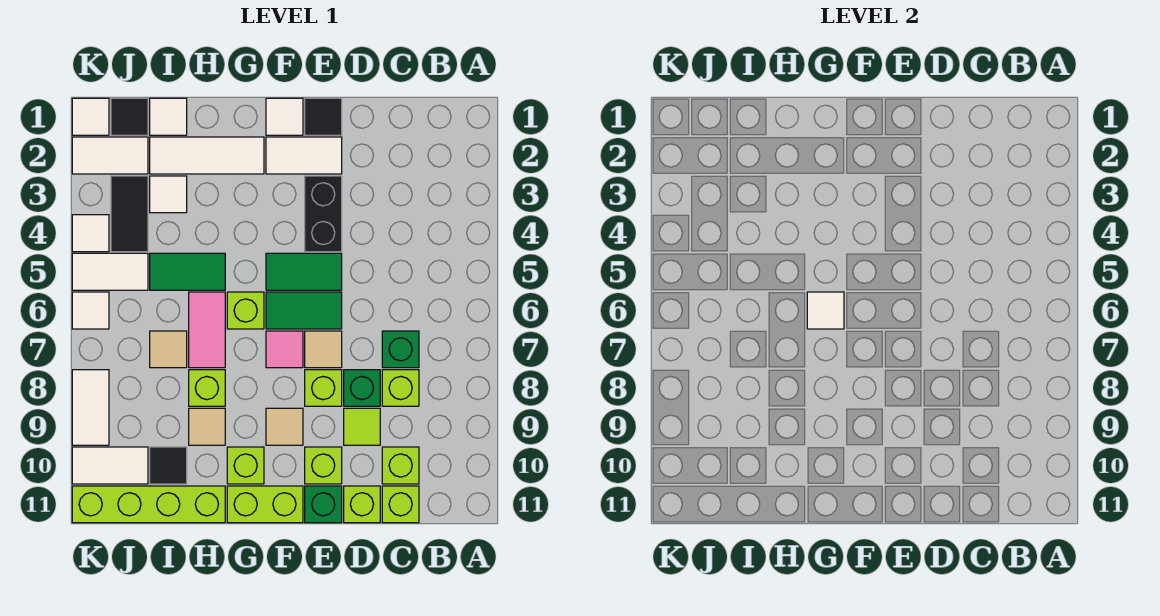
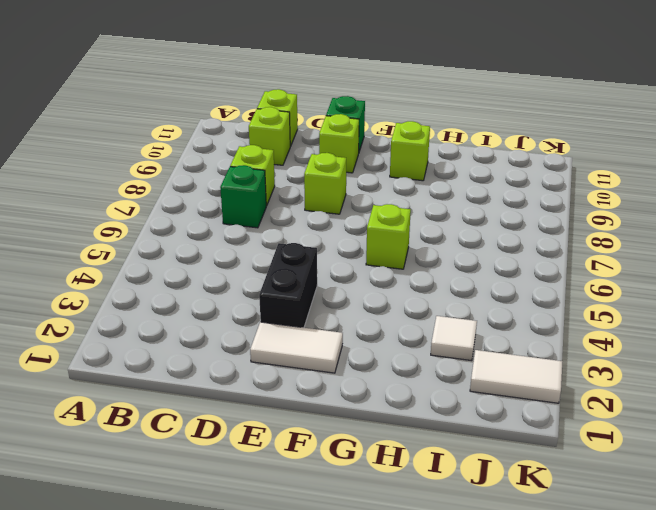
none -> green 1x1 brick [344,370,380,406]
none -> lime 1x1 tile [344,408,380,445]
none -> lime 1x1 brick [344,486,380,523]
none -> black 1x1 tile [305,98,342,135]

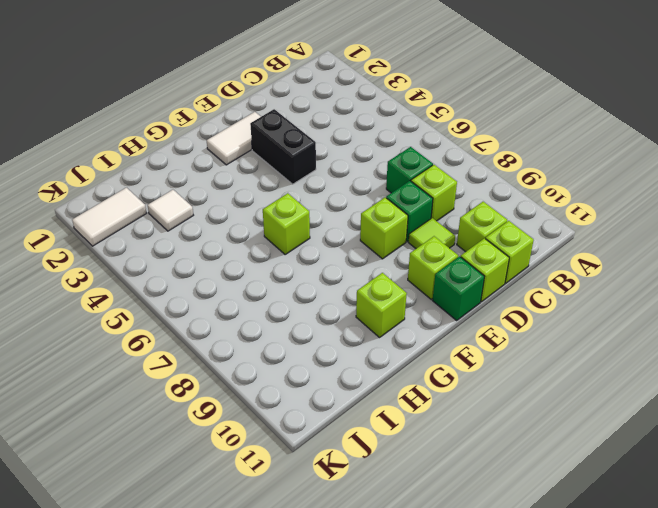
none -> black 1x1 tile [305,98,342,135]
none -> green 1x2 tile [266,253,342,290]
none -> green 1x2 tile [266,292,342,329]
none -> tan 1x1 tile [305,331,342,368]

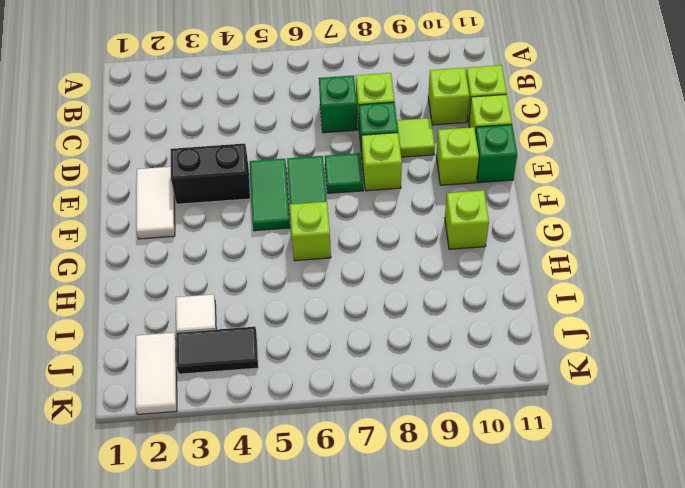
green 1x1 tile [325,153,363,193] -> tan 1x1 tile [305,331,342,368]
none -> black 1x1 tile [305,98,342,135]
none -> white 1x1 tile [266,98,303,135]
none -> pink 1x1 tile [266,331,303,368]
none -> tan 1x1 tile [266,408,303,445]

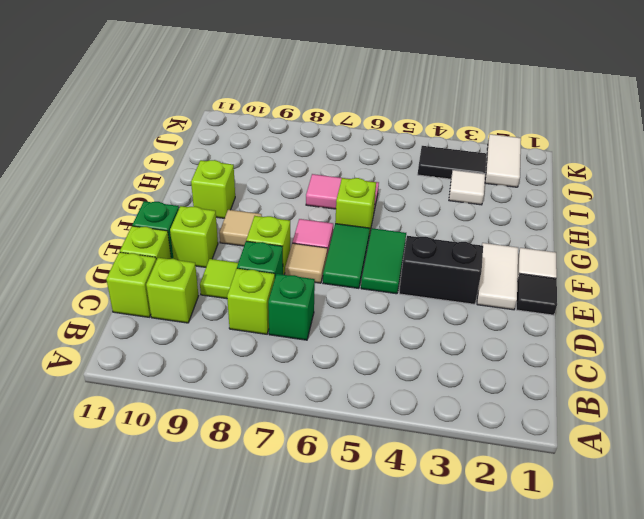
none -> lime 1x2 brick [227,486,303,523]
none -> white 1x3 tile [150,137,264,174]
none -> green 1x2 tile [150,253,225,290]
none -> lime 1x1 brick [189,370,225,406]

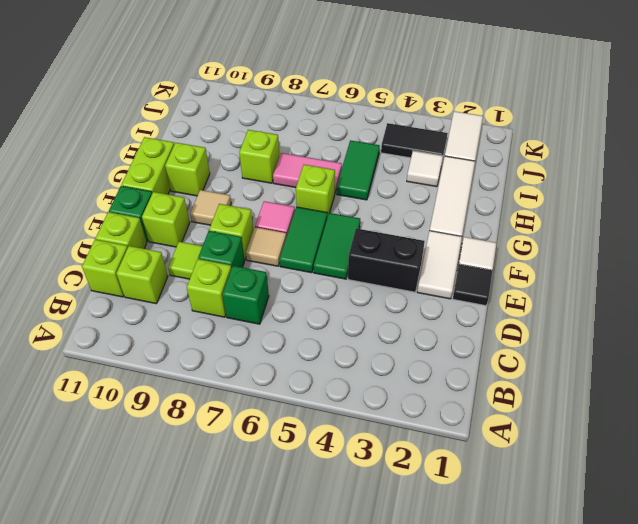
none -> tan 1x1 tile [189,408,225,445]
none -> lime 1x4 brick [72,486,225,523]
none -> white 1x1 tile [150,98,187,135]
none -> tan 1x1 tile [150,331,187,368]

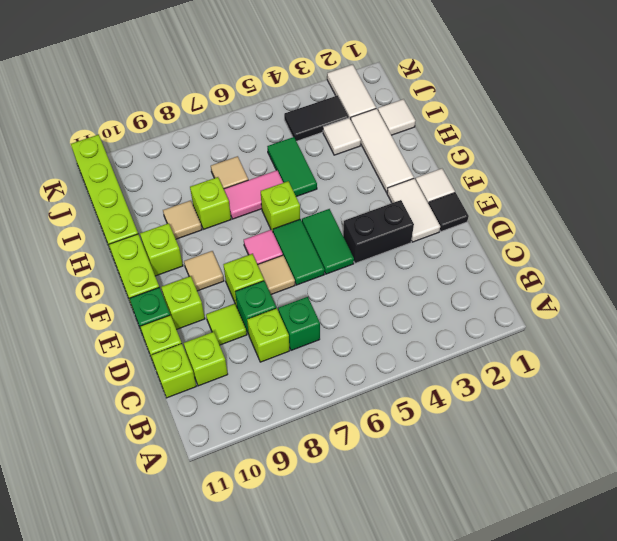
none -> black 1x1 tile [150,447,187,484]
none -> black 1x1 tile [111,98,148,135]
none -> white 1x2 tile [72,253,148,290]
none -> white 1x2 tile [72,447,148,484]

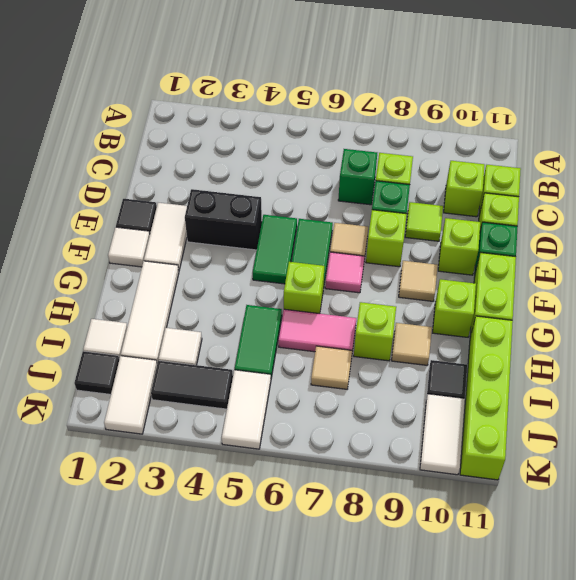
none -> white 1x1 tile [72,98,109,135]
none -> white 1x1 tile [72,215,109,252]
none -> white 1x1 tile [72,292,109,329]
none -> white 1x2 tile [72,370,109,445]

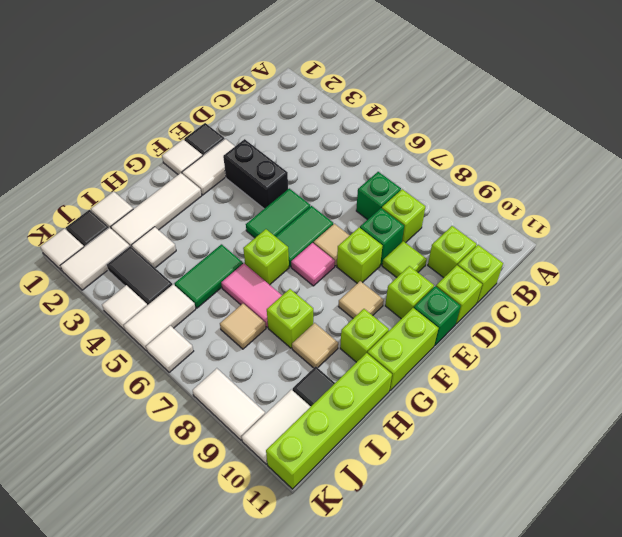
none -> white 1x1 tile [807,292,844,329]

